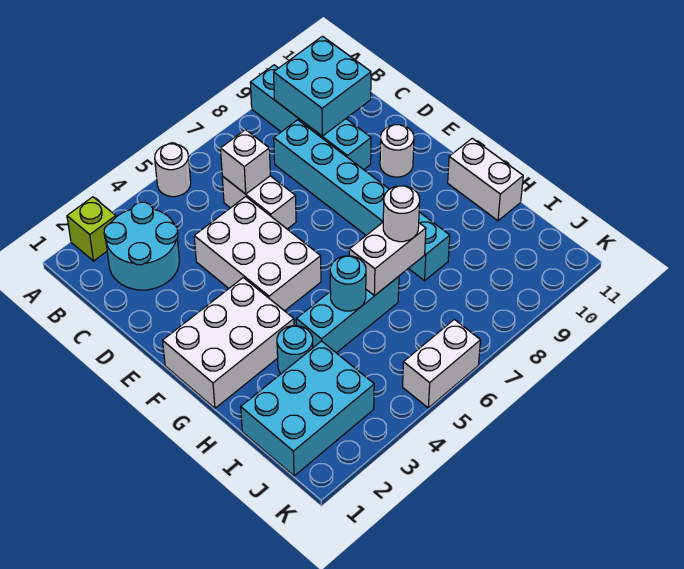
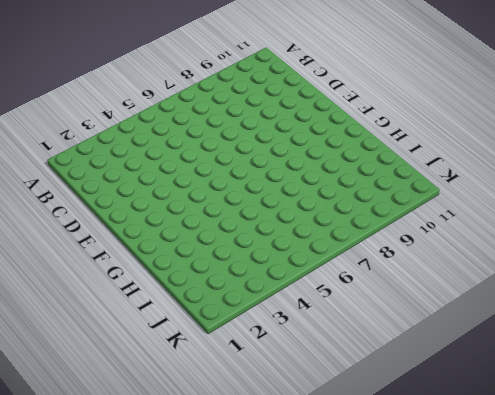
none -> lime 1x1 brick [67,197,116,261]
none -> white 1x1 round brick [155,144,191,197]
none -> cyan 1x4 brick [250,65,371,170]

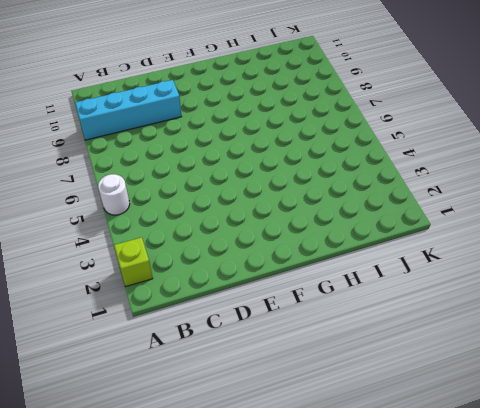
none -> cyan 2x2 round brick [104,202,179,290]
none -> white 1x2 brick [222,176,296,229]
none -> cyan 1x6 brick [274,120,450,281]

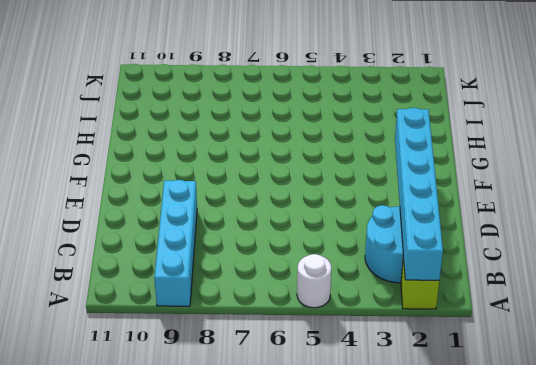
cyan 1x6 brick [395,108,443,280] -> cyan 1x6 brick moved to [274,120,450,281]
none -> white 1x2 brick [222,176,296,229]
none -> white 2x3 brick [194,197,321,311]
none -> white 1x1 round brick [380,125,414,177]

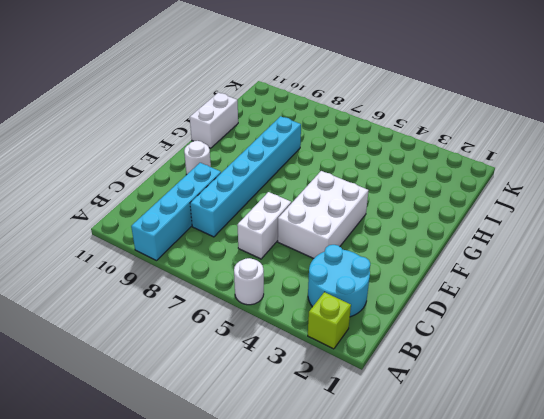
none -> white 2x3 brick [163,278,294,408]
none -> cyan 1x1 round brick [277,326,313,373]
none -> cyan 1x3 brick [296,276,399,353]

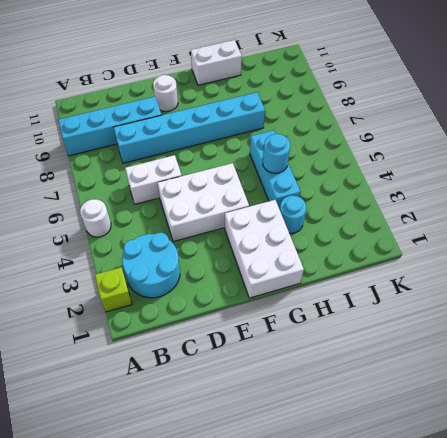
none -> cyan 2x3 brick [241,341,374,476]
none -> white 1x2 brick [403,319,481,408]
none -> cyan 2x2 brick [274,36,371,136]

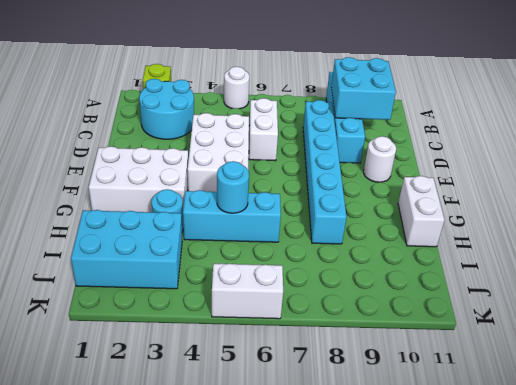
none -> white 1x1 brick [220,130,270,194]
none -> white 1x2 brick [349,223,426,296]
none -> white 1x1 round brick [383,186,420,242]

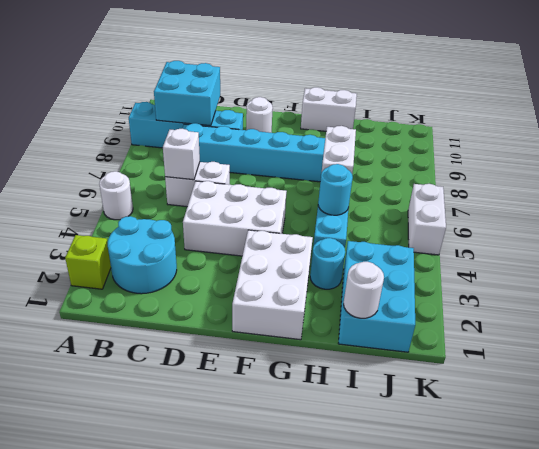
white 1x1 round brick [344,262,384,318] -> white 1x1 round brick moved to [383,186,420,242]

